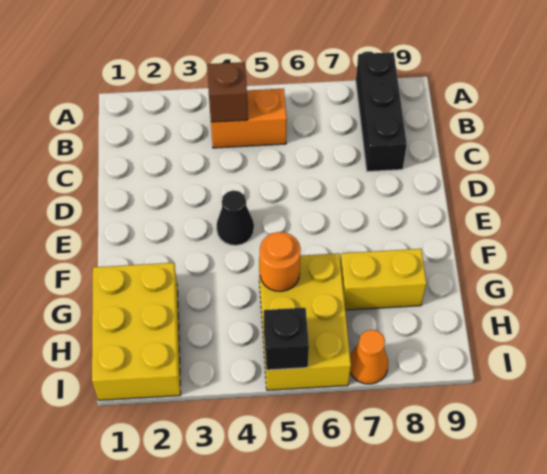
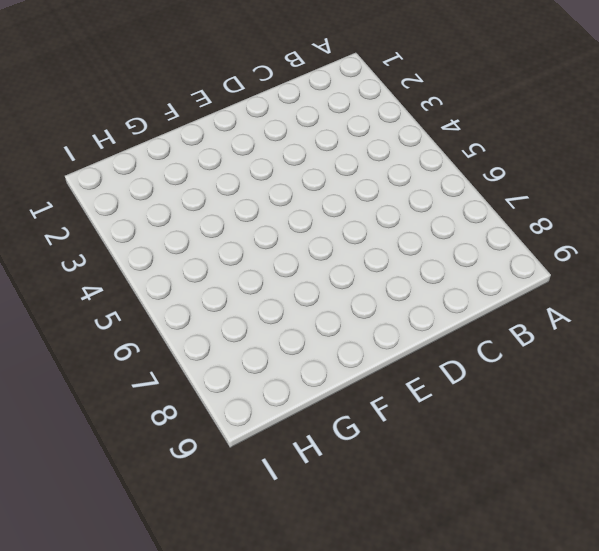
none -> black 1x3 brick [356,52,407,172]
none -> orange 1x2 brick [211,88,287,148]

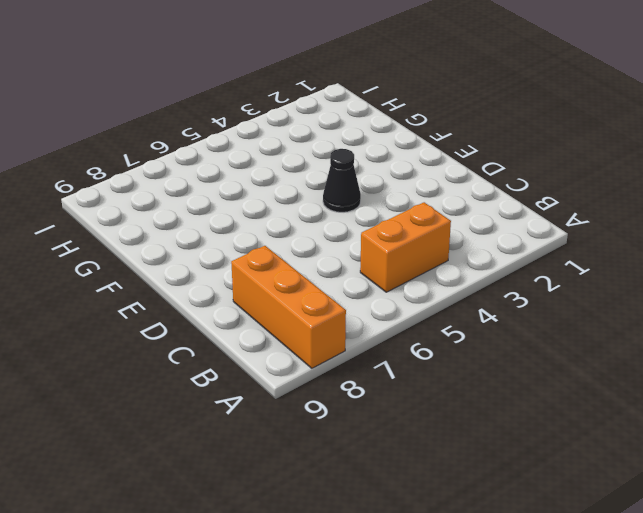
orange 1x3 brick [231,246,346,368] -> black 1x3 brick [356,52,407,172]
none -> yellow 2x3 brick [92,263,181,400]
none -> yellow 2x3 brick [259,253,351,390]

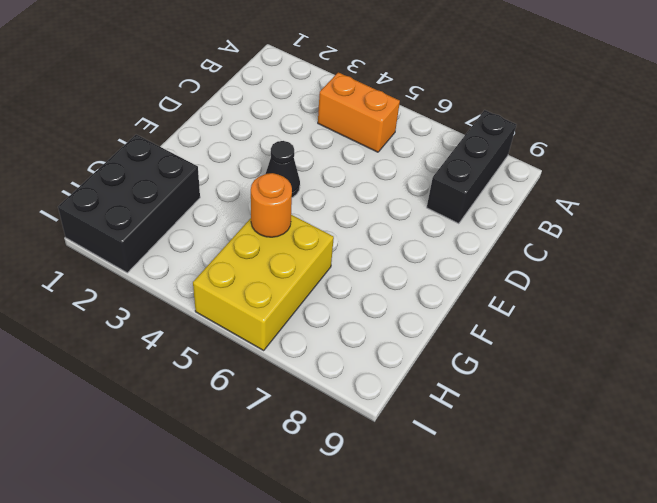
black 2x3 brick [58,135,200,273] -> yellow 2x3 brick [92,263,181,400]
none -> yellow 1x2 brick [340,249,426,310]
none -> orange 1x1 cone [350,330,388,384]

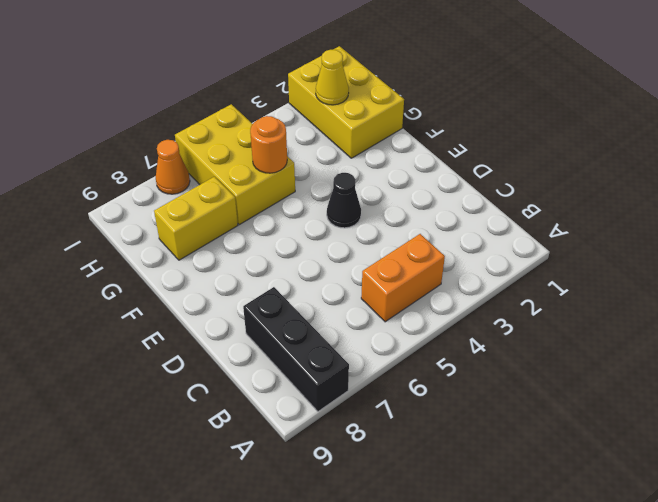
yellow 1x1 cone [316,49,349,105] -> none
none -> brown 1x1 brick [207,62,248,122]
none -> black 1x1 brick [264,308,309,370]

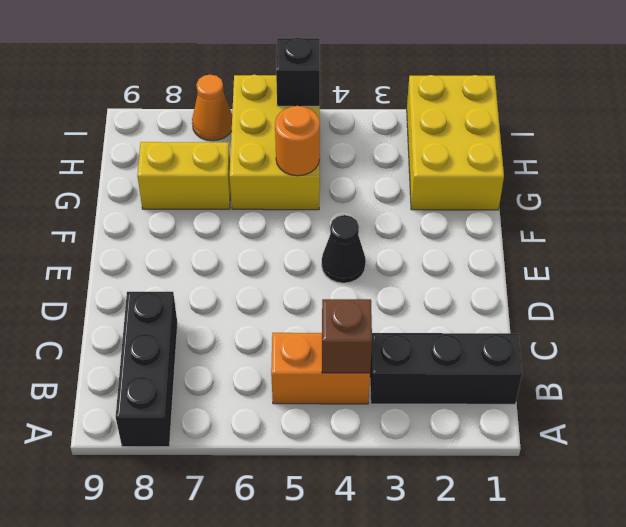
black 1x3 brick [370,333,522,404] -> none

